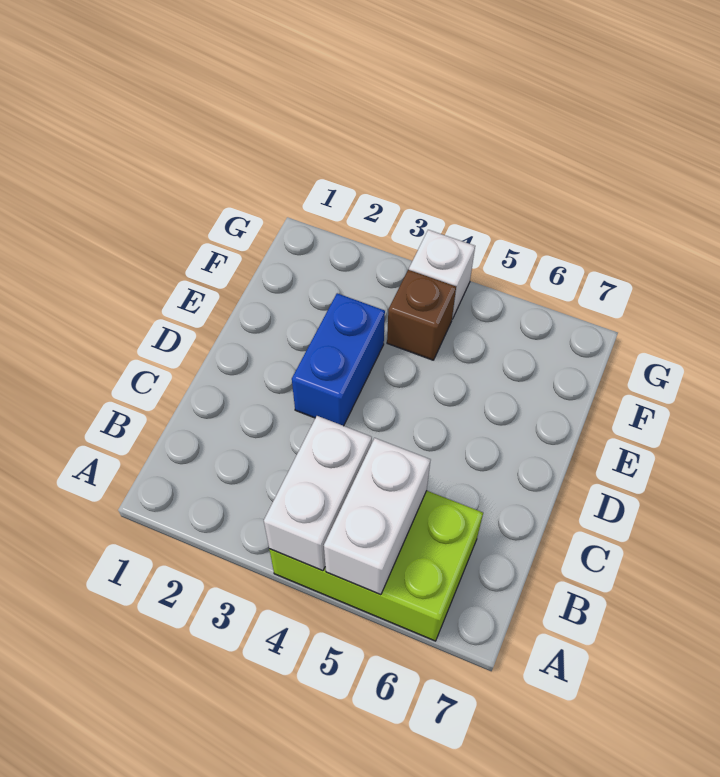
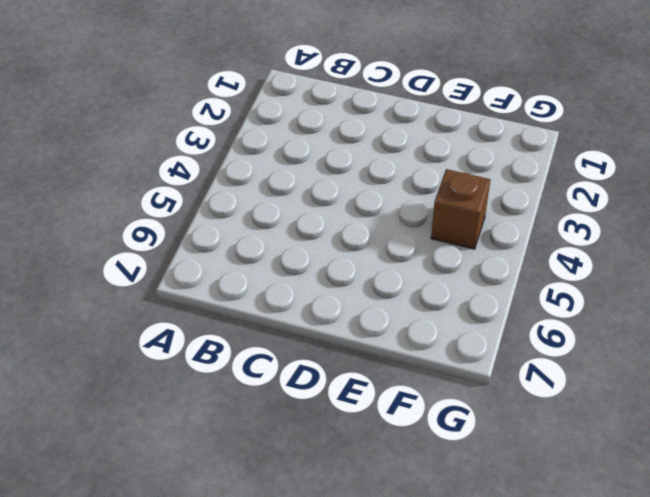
none -> lime 2x3 brick [269,491,483,641]
none -> blue 1x2 brick [292,293,385,426]

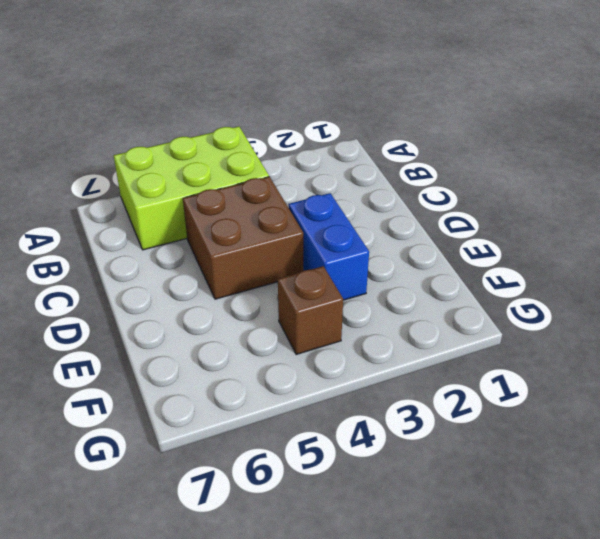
brown 2x2 brick [183,177,303,299] -> none
none -> white 1x1 brick [409,230,475,319]
none -> white 1x2 brick [264,416,372,571]

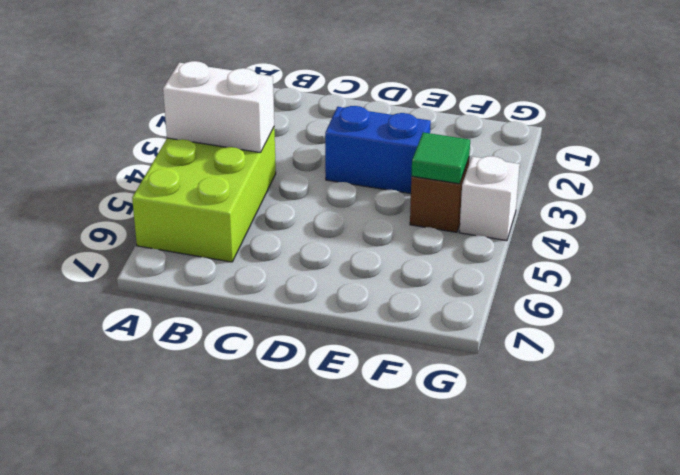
green 1x1 tile [411,132,470,184] -> none
none -> white 1x2 brick [324,438,430,595]

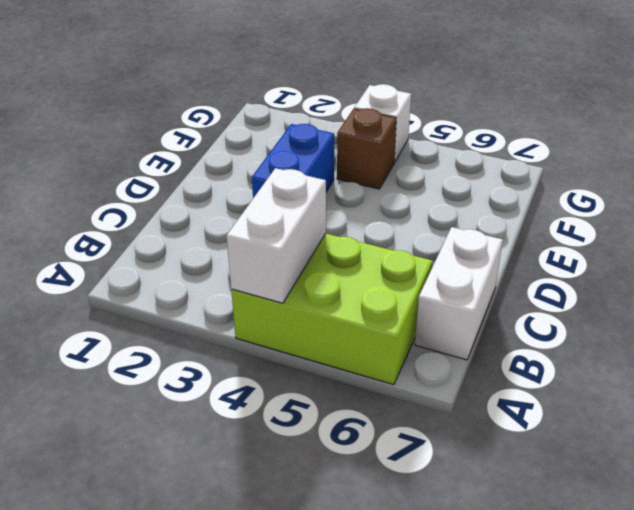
white 1x2 brick [415,227,503,360] -> white 1x2 brick moved to [324,438,430,595]

